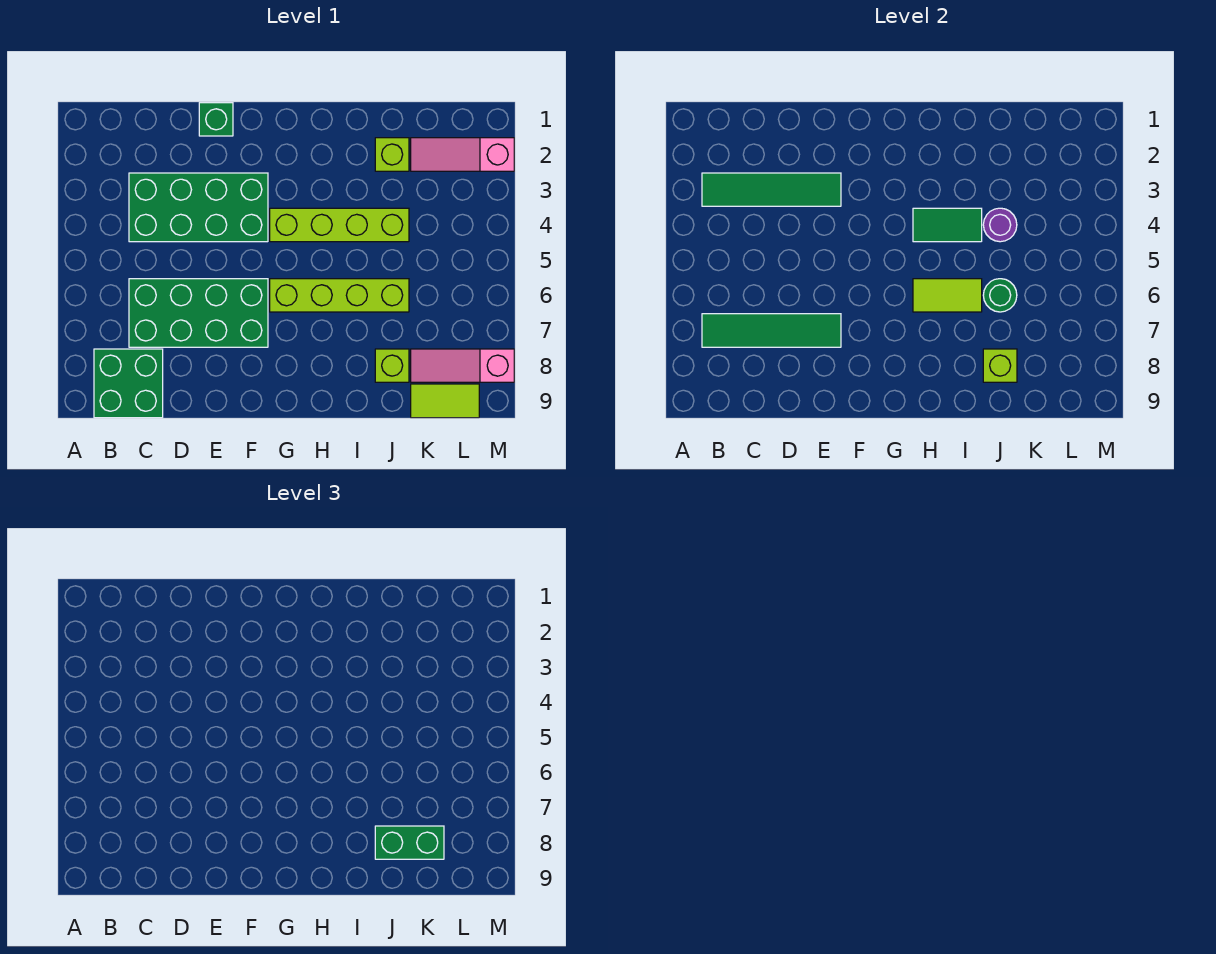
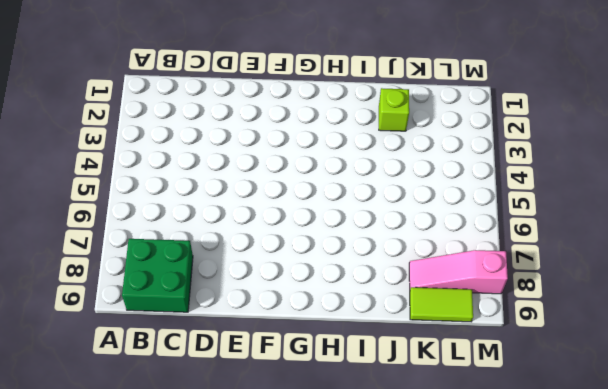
none -> green 2x4 brick [129,173,268,242]
none -> green 2x4 brick [129,279,268,347]
none -> green 1x1 brick [199,103,233,136]

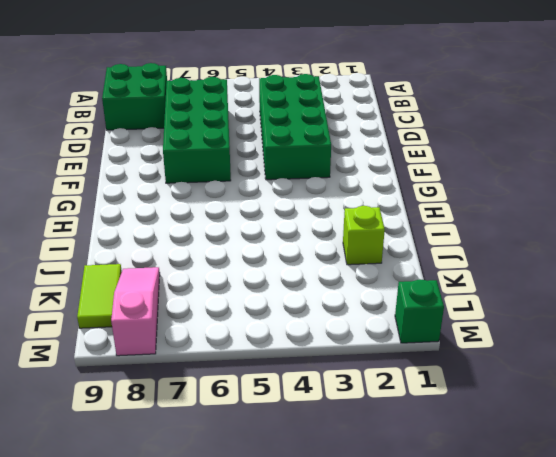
green 1x1 brick [395,279,444,343] -> green 1x1 brick moved to [199,103,233,136]
none -> lime 1x4 brick [270,208,409,242]
none -> lime 1x4 brick [270,279,409,312]
none -> lime 1x1 brick [375,349,409,382]

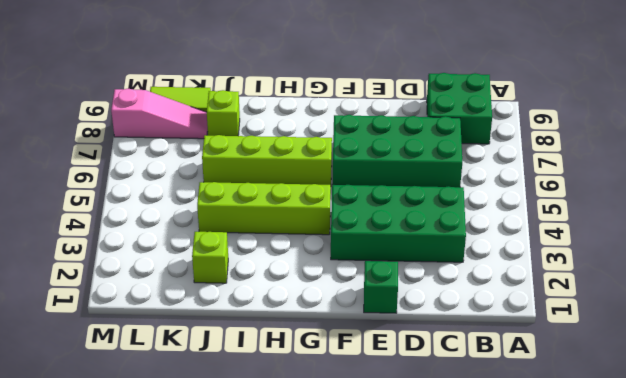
none -> pink 1x3 slope [411,138,514,171]
none -> green 1x4 tile [702,173,841,206]
none -> green 1x4 tile [702,314,841,347]

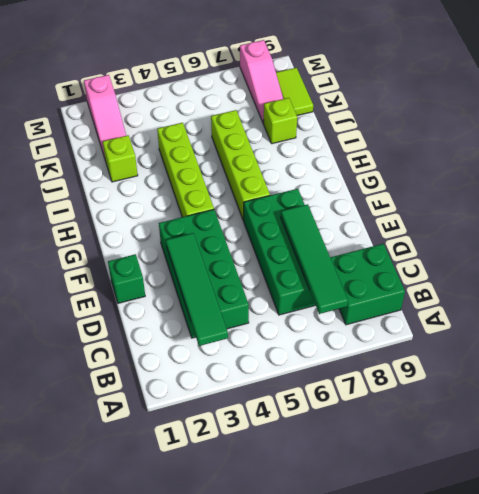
none -> green 1x2 tile [913,208,982,242]
none -> lime 1x2 tile [913,279,982,312]
none -> purple 1x1 round brick [983,208,1017,242]

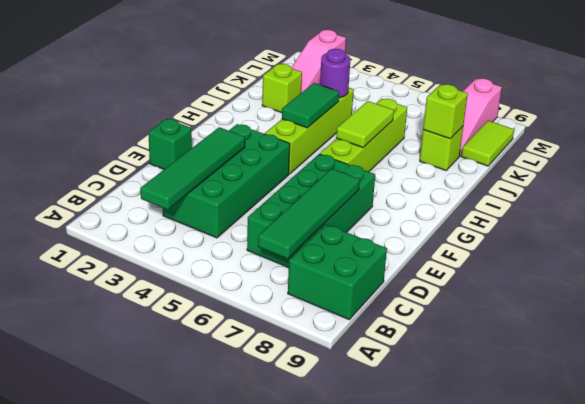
none -> green 1x1 round brick [983,279,1017,312]
none -> green 1x2 brick [375,826,444,859]

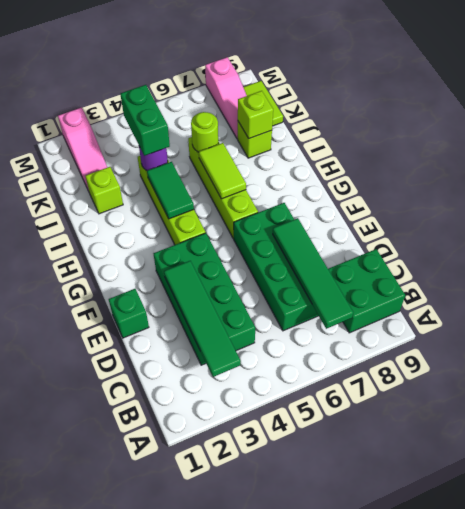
green 1x2 brick [120,85,170,156] -> green 1x2 brick moved to [375,826,444,859]
lime 1x1 round brick [191,112,218,152] -> green 1x1 round brick [983,279,1017,312]

